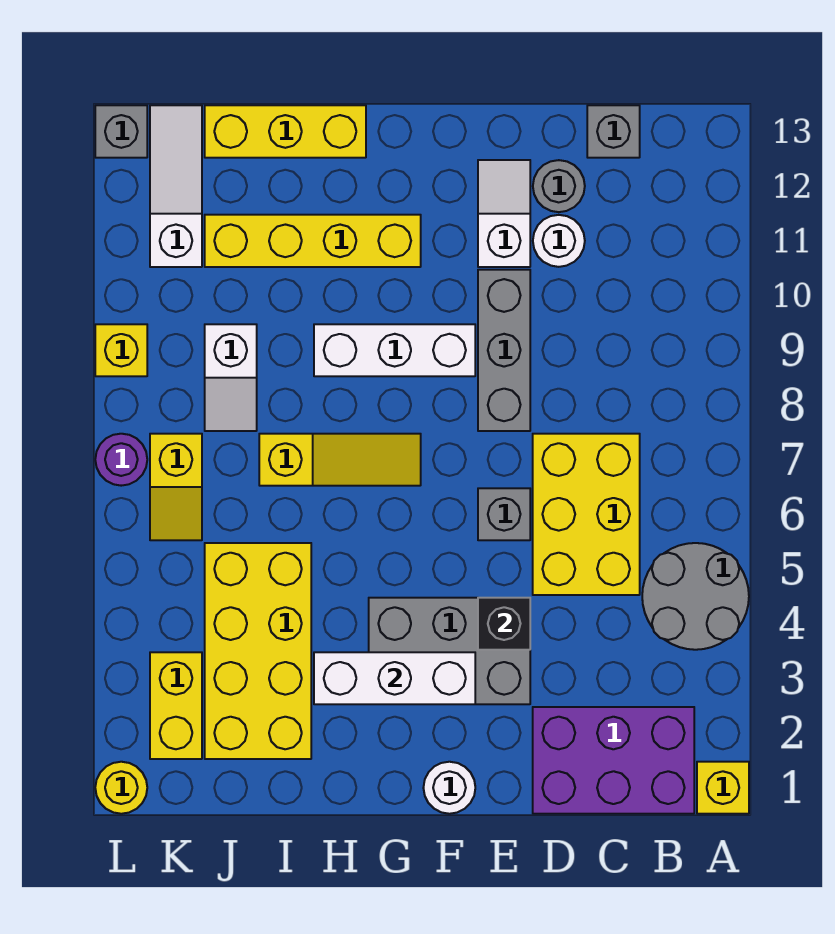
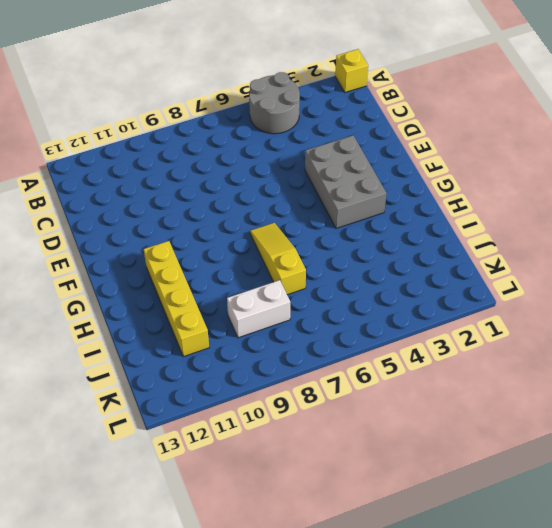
white 1x2 brick [227,280,290,338] -> white 1x2 slope [205,324,257,431]
none -> purple 2x3 brick [533,707,694,814]
none -> yellow 2x3 brick [533,434,640,595]
none -> grey 1x1 brick [587,105,640,158]

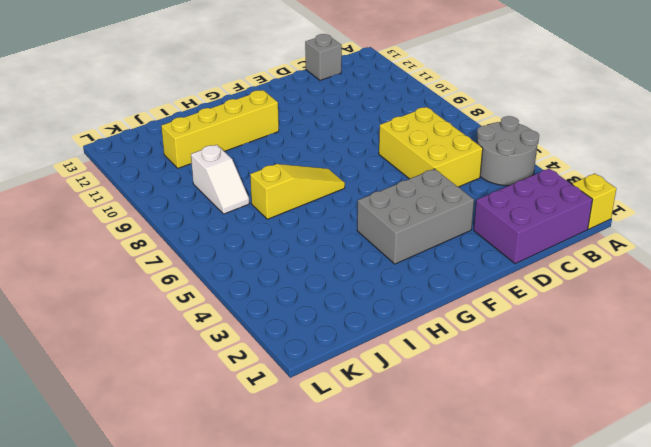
none -> white 1x1 round brick [533,215,585,267]
none -> grey 1x1 round brick [533,160,585,212]
none -> grey 1x1 brick [478,488,530,540]

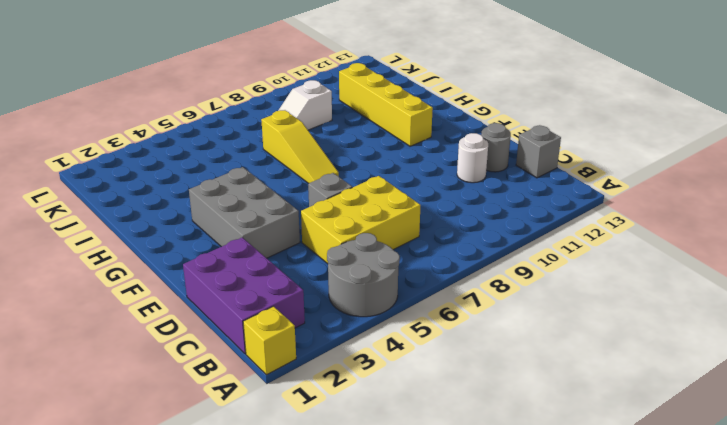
none -> grey 1x3 brick [478,270,530,431]
none -> white 1x2 slope [478,160,530,267]
none -> white 1x1 round brick [423,762,475,814]

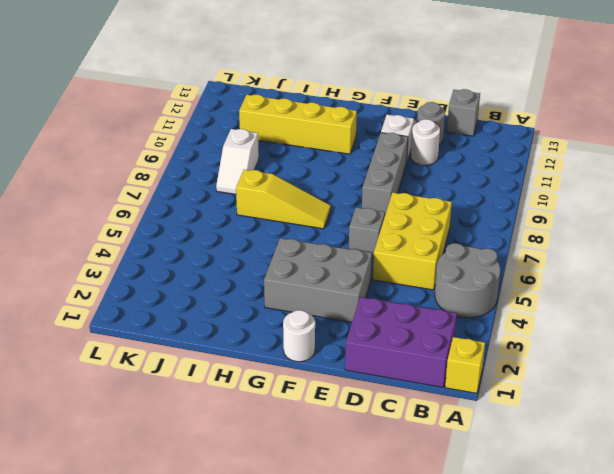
none -> white 1x3 brick [314,324,475,376]
none -> yellow 1x3 brick [205,105,366,158]
none -> yellow 2x4 brick [205,543,311,759]

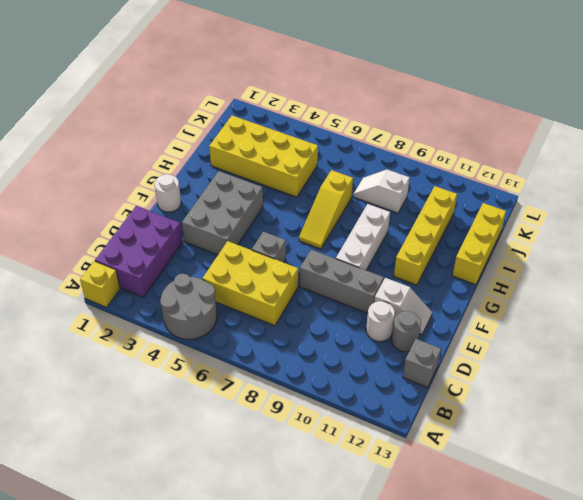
none -> yellow 1x2 brick [150,652,202,759]
none -> yellow 1x2 slope [150,434,202,540]
none -> white 1x3 slope [150,105,202,267]

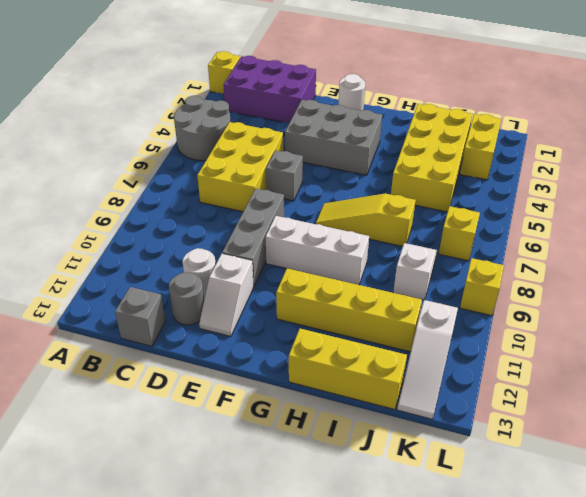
none -> yellow 1x1 round brick [95,762,147,814]
none -> purple 1x1 round brick [95,434,147,486]
none -> grey 1x1 brick [95,105,147,158]

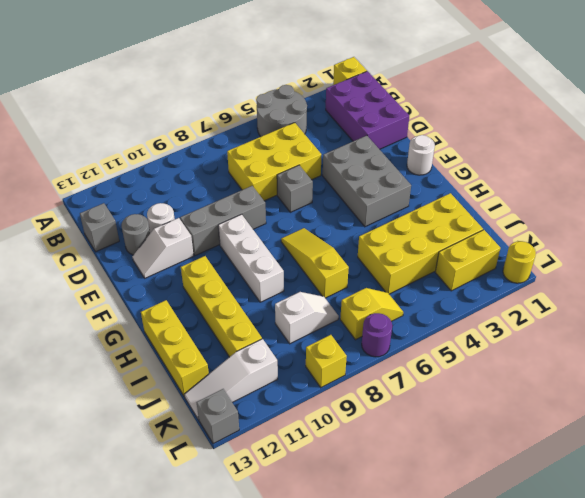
none -> black 1x1 brick [478,598,530,650]
none -> white 1x3 brick [314,652,475,704]

